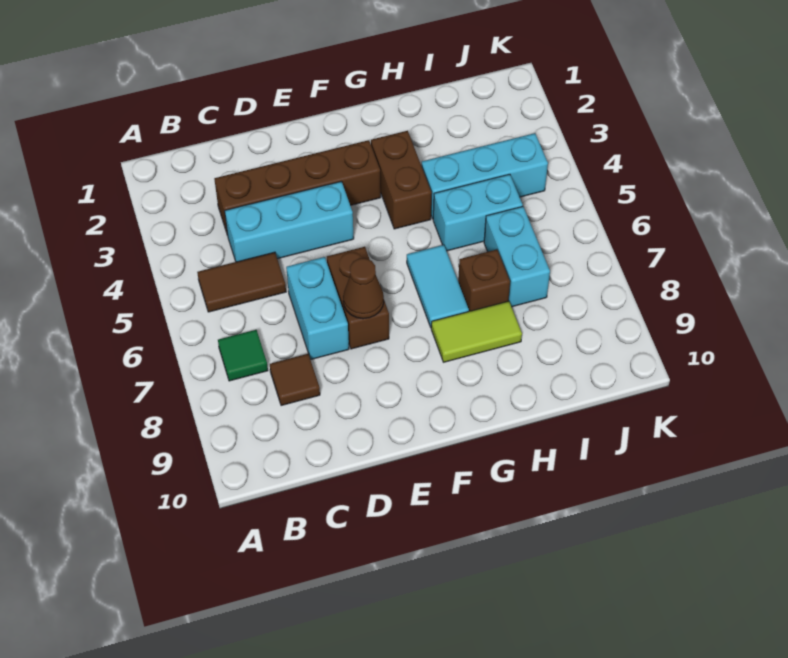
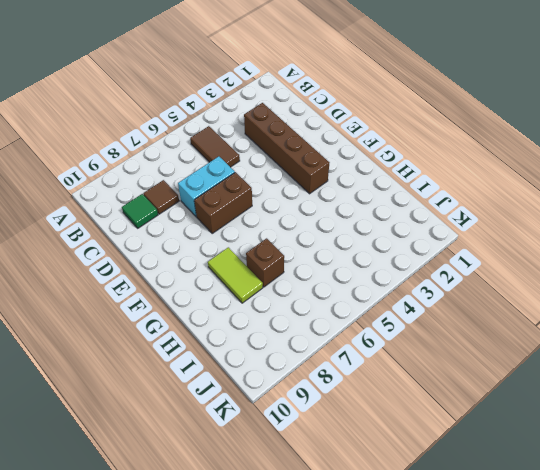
green 1x1 tile [122,194,158,228] -> green 1x1 tile moved to [218,330,268,381]
none -> cyan 1x3 brick [225,181,354,262]
none -> brown 1x2 brick [371,131,432,229]
none -> cyan 1x2 tile [407,245,469,327]

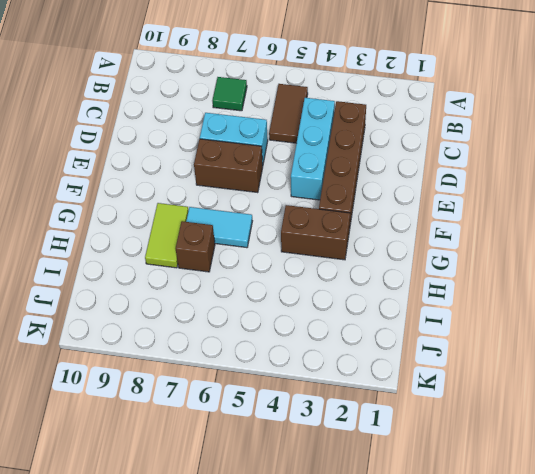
none -> brown 1x1 tile [270,354,320,406]
none -> cyan 1x3 brick [422,133,548,219]
none -> cyan 1x2 brick [433,174,523,251]

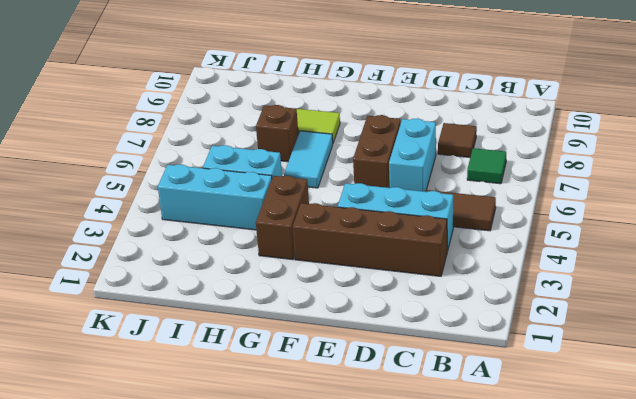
none -> cyan 1x2 brick [484,206,550,307]
none -> brown 1x1 cone [343,258,384,319]

